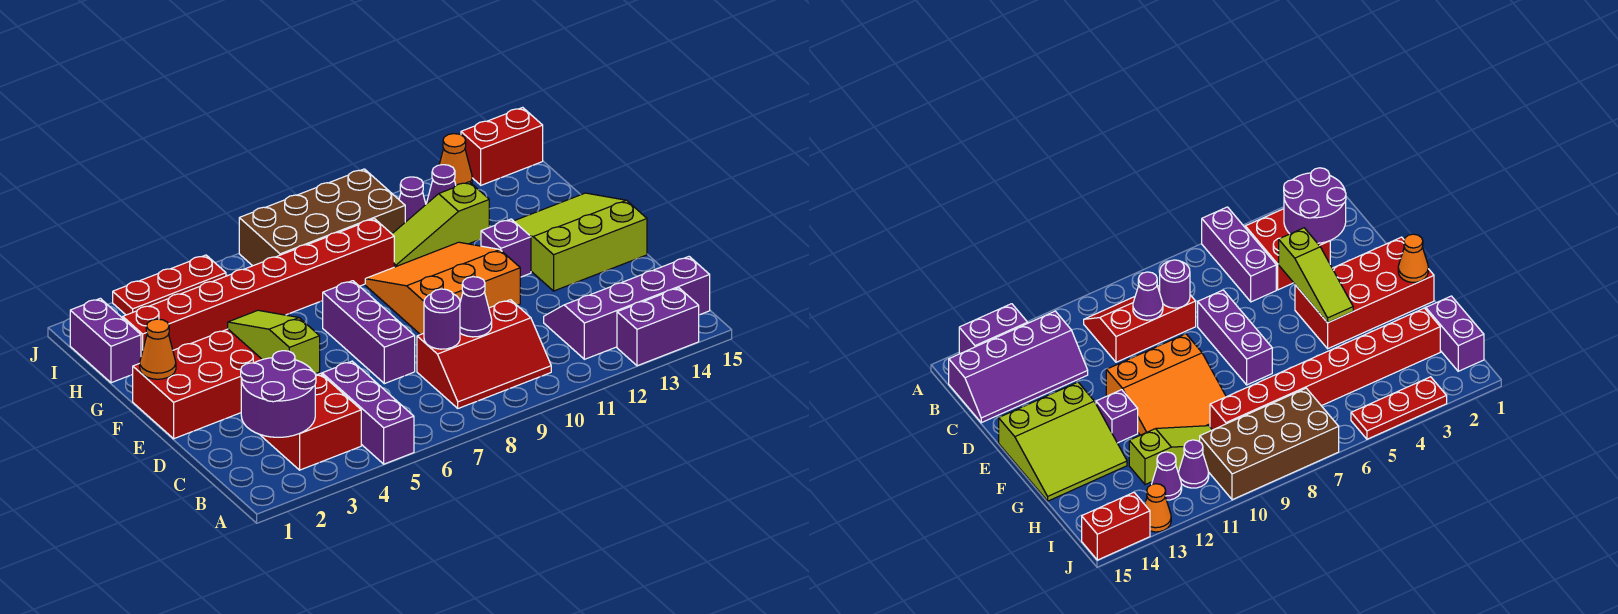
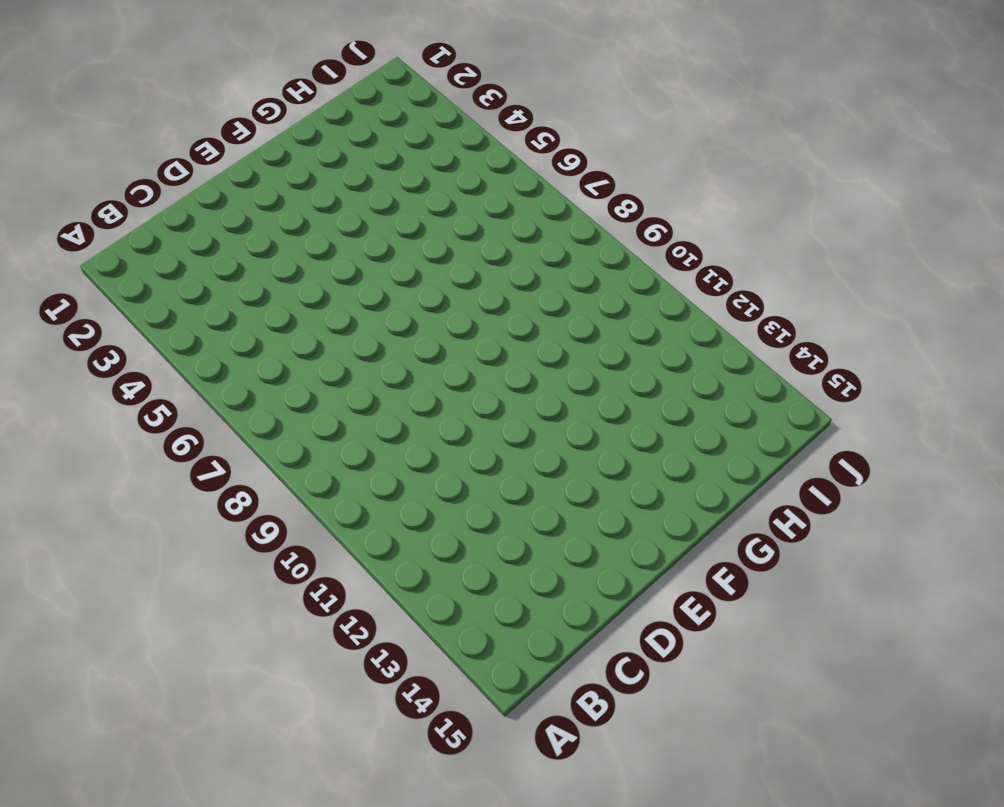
none -> purple 1x3 brick [322,361,414,464]
none -> purple 1x2 brick [617,288,699,366]
none -> red 2x2 brick [261,374,361,470]

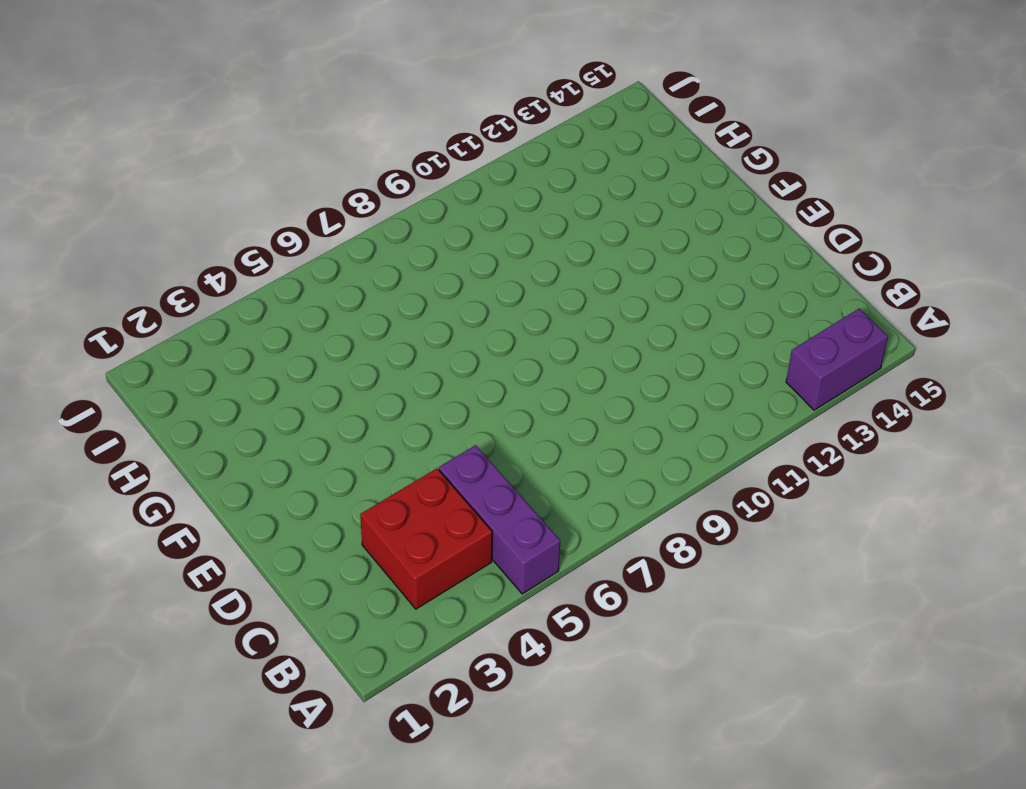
none -> red 2x3 slope [417,300,551,408]
none -> purple 2x4 slope [544,257,710,359]
none -> purple 1x3 brick [323,281,415,384]

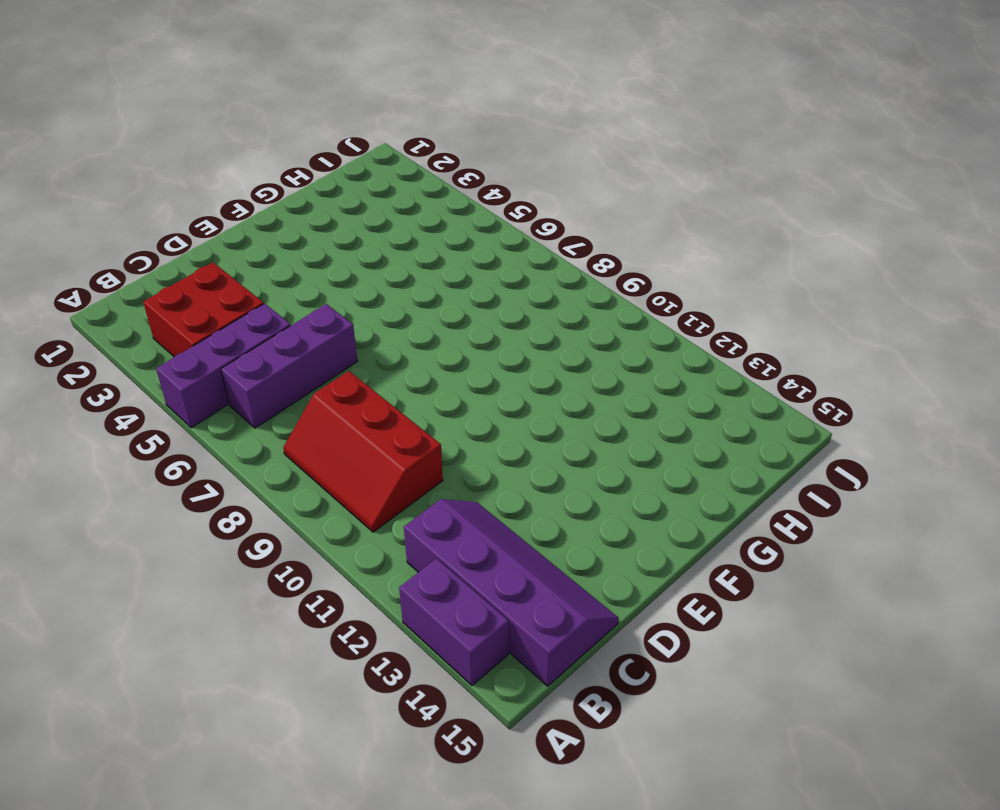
purple 1x3 brick [221,304,357,428] -> purple 1x3 brick moved to [323,281,415,384]
none -> red 2x4 brick [133,329,262,439]
none -> orange 3x3 slope [365,242,520,335]
none -> lime 3x3 slope [514,193,647,291]

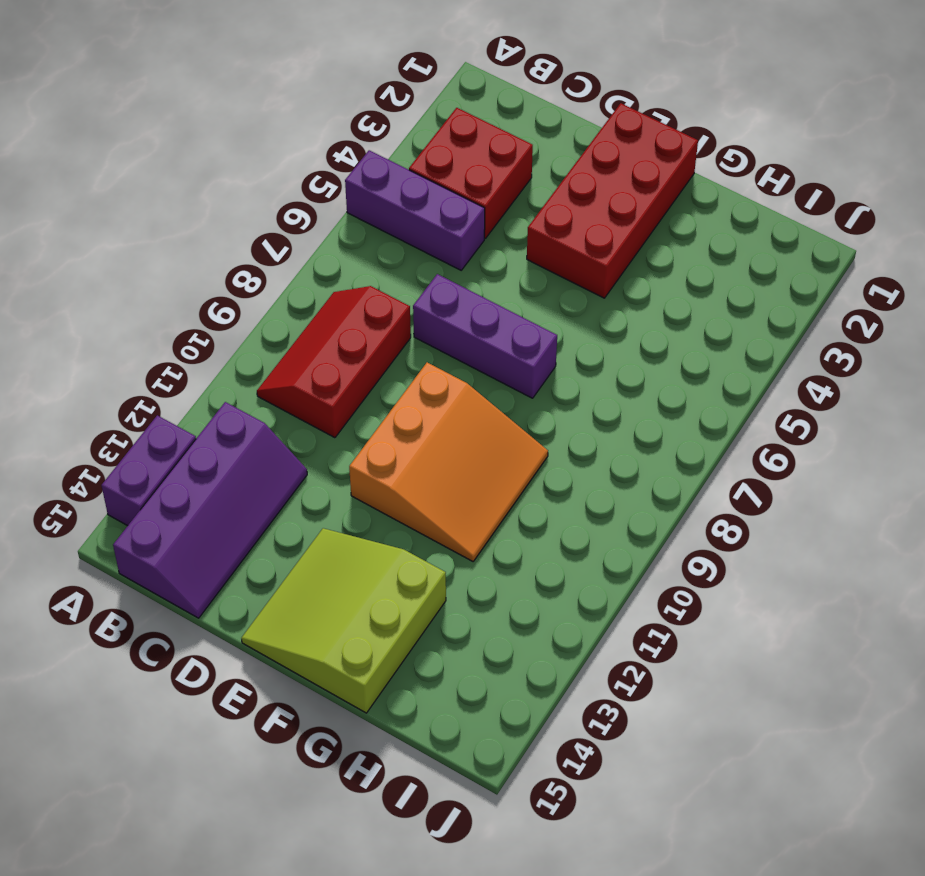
lime 3x3 slope [241,528,446,713] -> lime 3x3 slope turned to [514,193,647,291]
none -> purple 1x1 brick [481,219,531,277]
none -> purple 1x2 brick [70,298,141,383]
none -> red 1x8 brick [123,219,394,356]

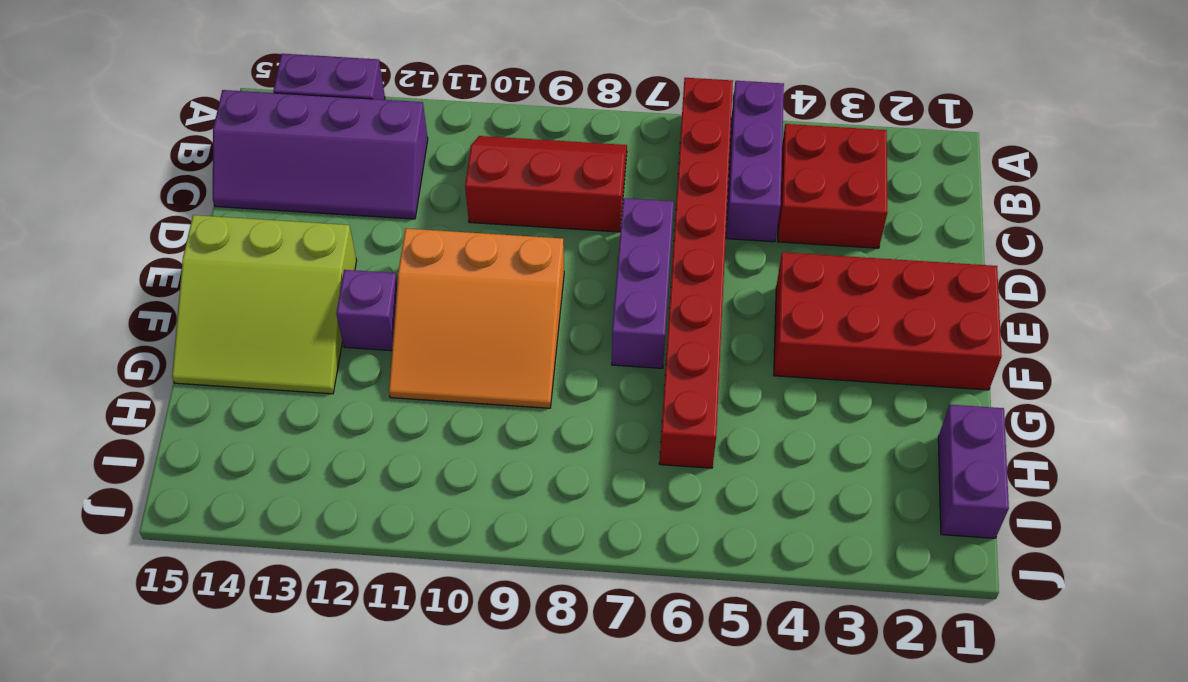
red 1x8 brick [659,78,733,468] -> red 1x8 brick turned to [123,219,394,356]
none -> lime 1x3 slope [392,182,489,267]
none -> brown 2x4 brick [239,169,405,266]
none -> purple 1x1 cone [399,177,426,222]

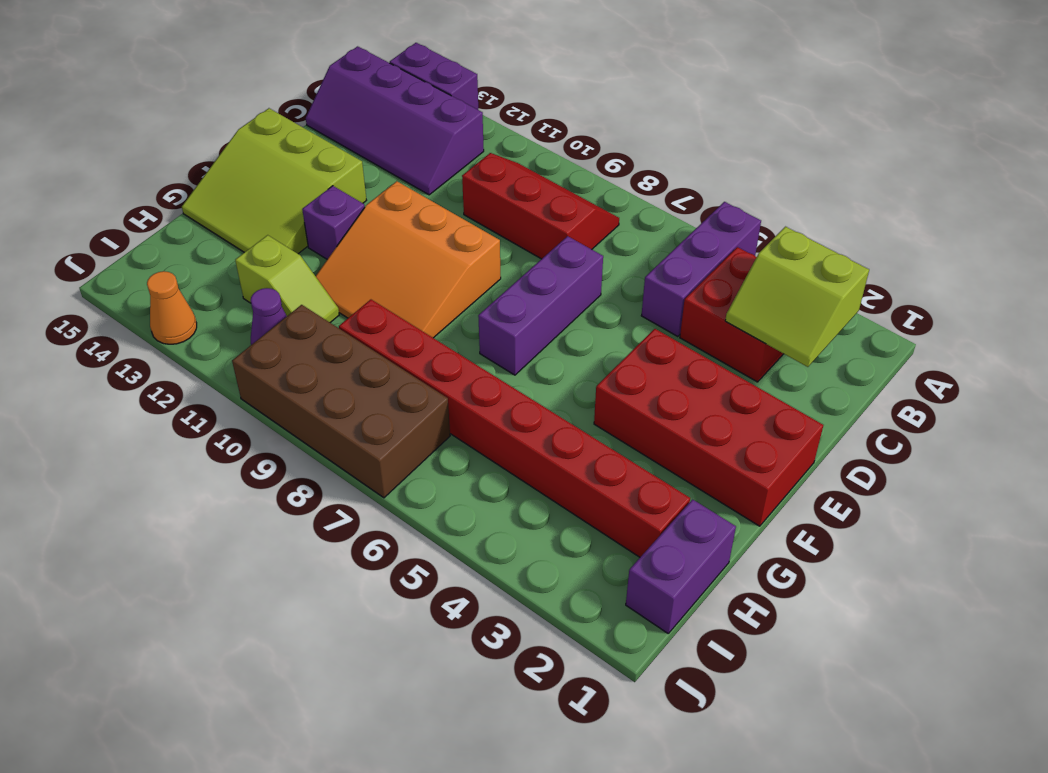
lime 2x2 slope [725,227,869,367] -> purple 2x2 round brick [241,351,316,437]
lime 1x2 slope [235,235,339,322] -> lime 1x3 slope [392,182,489,267]
none -> purple 1x1 cone [427,165,456,203]
none -> red 1x3 plate [113,255,226,315]
none -> red 1x2 brick [461,107,543,185]

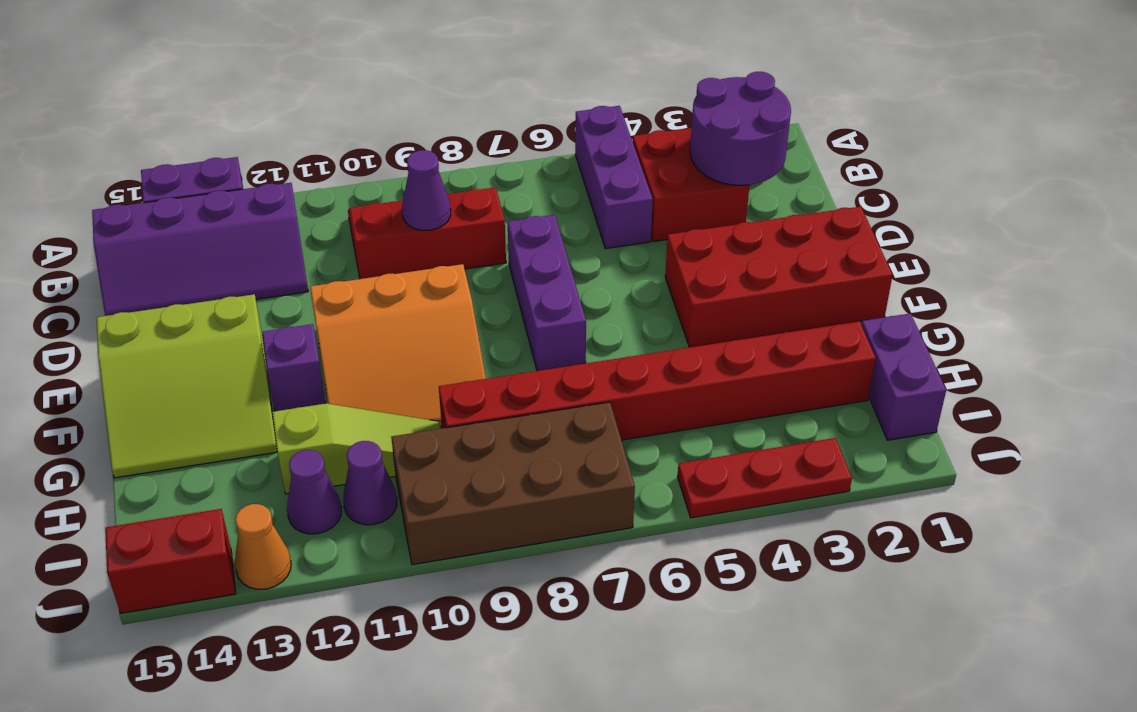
none -> purple 1x1 round brick [424,289,460,349]
none -> lime 1x3 slope [228,310,320,374]
none -> orange 1x1 cone [140,319,176,379]

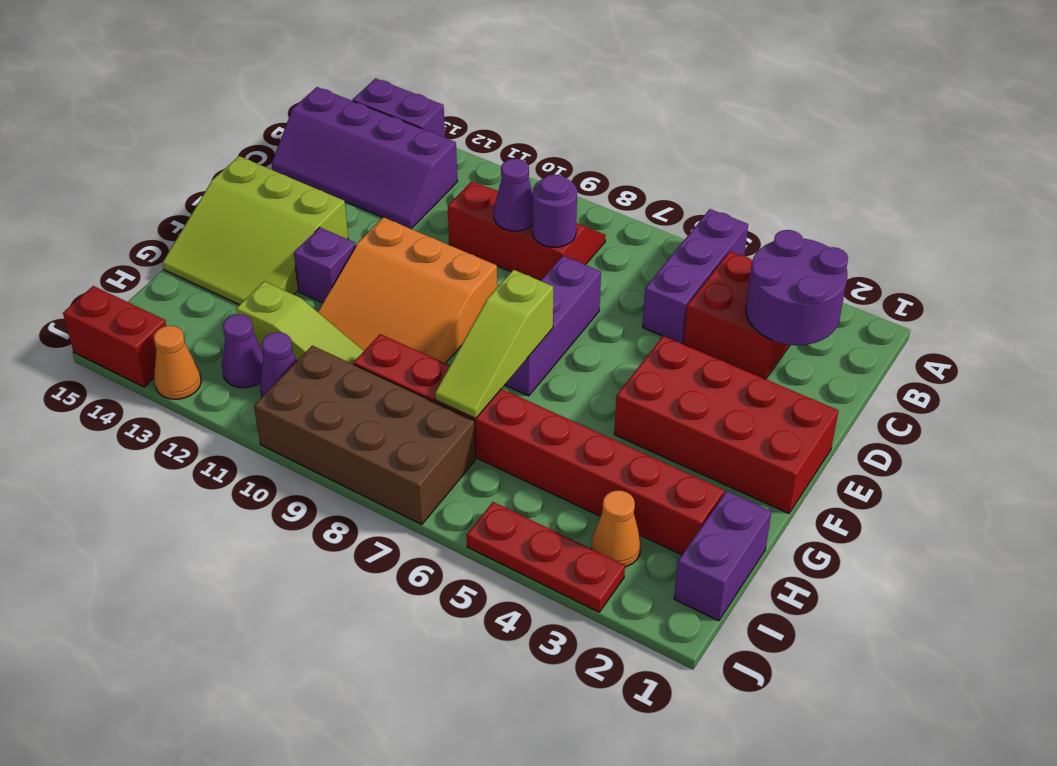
lime 1x3 slope [435,270,553,419] -> lime 1x3 slope moved to [228,310,320,374]
orange 1x1 cone [592,491,641,567] -> orange 1x1 cone moved to [140,319,176,379]

